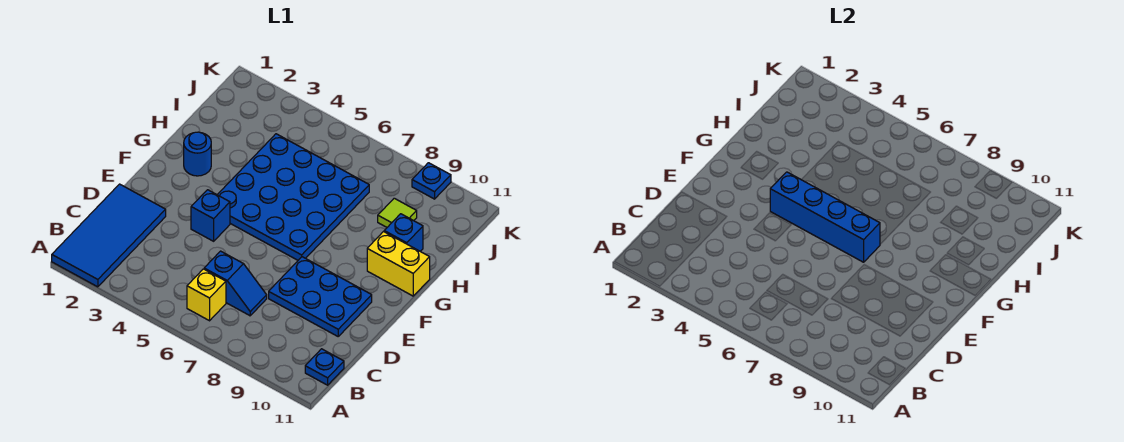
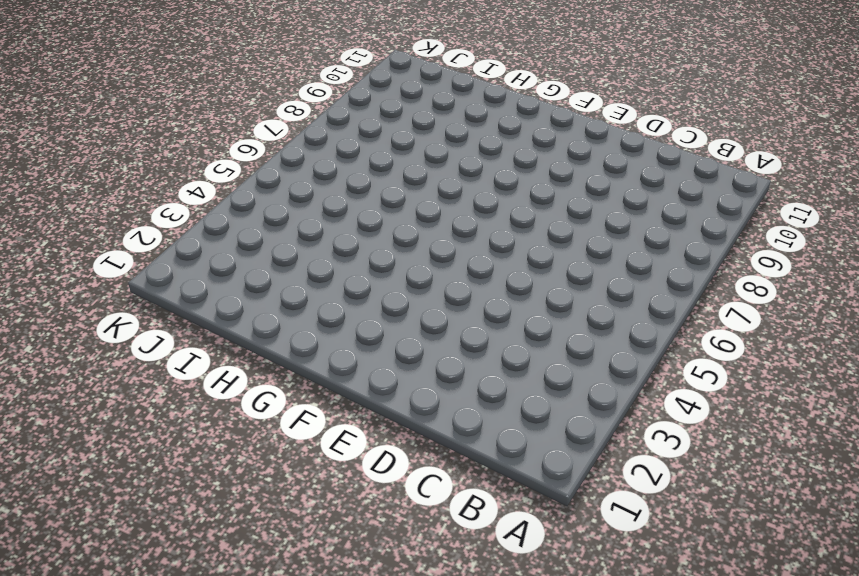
none -> blue 2x4 tile [52,184,166,287]
none -> yellow 1x1 brick [187,269,226,321]
none -> blue 1x1 plate [305,349,344,385]

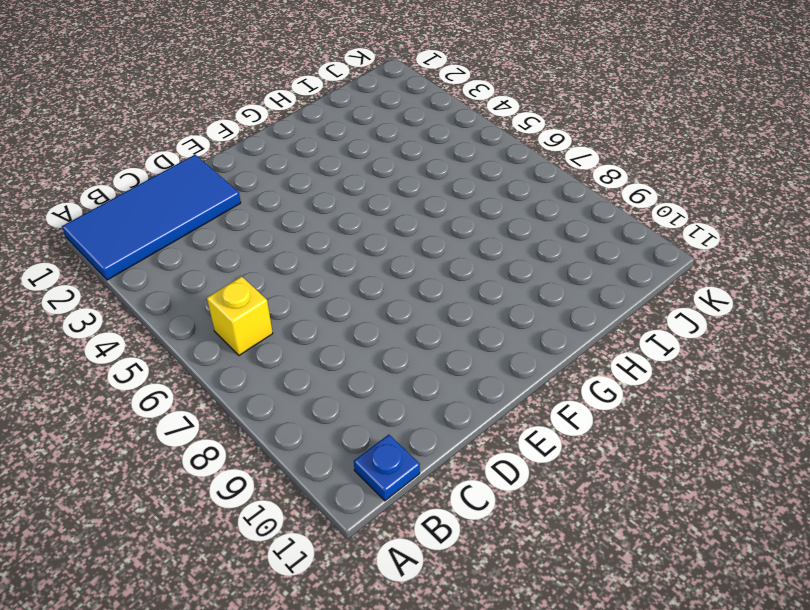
none -> blue 1x2 slope [204,251,267,316]
none -> blue 2x3 plate [269,257,372,336]
none -> blue 1x1 brick [191,190,230,241]

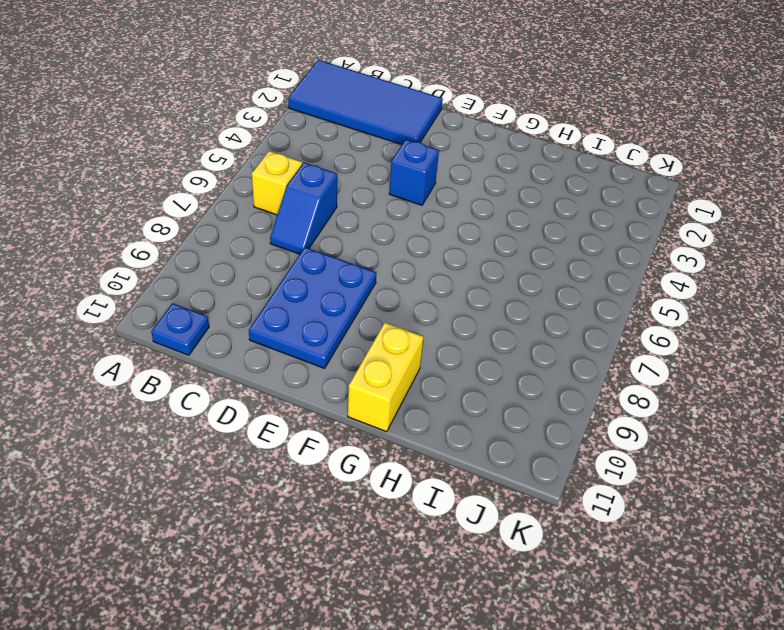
none -> blue 4x4 plate [217,134,369,260]
none -> blue 1x1 round brick [184,132,211,176]
none -> blue 1x1 brick [384,214,423,251]

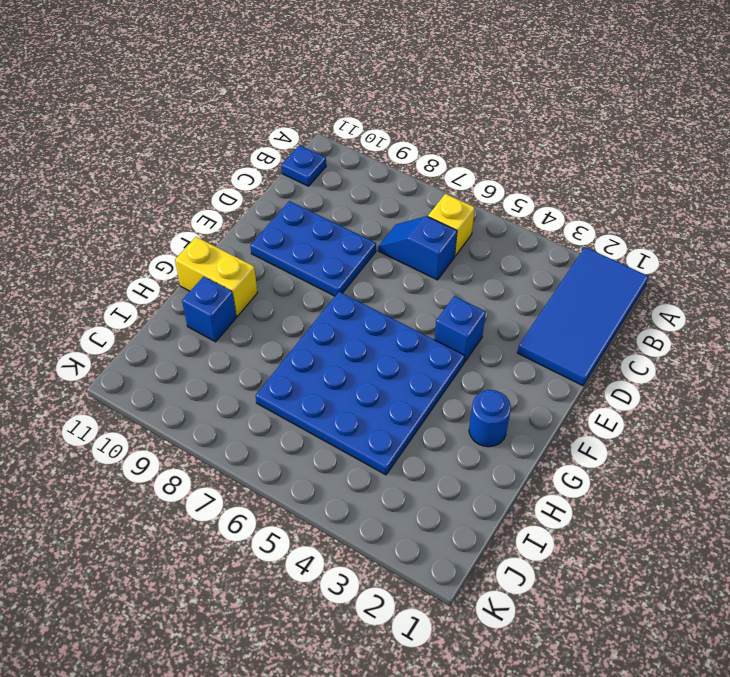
none -> lime 1x1 tile [378,198,417,227]
none -> blue 1x1 plate [412,163,451,199]
none -> blue 1x4 brick [770,172,880,262]

